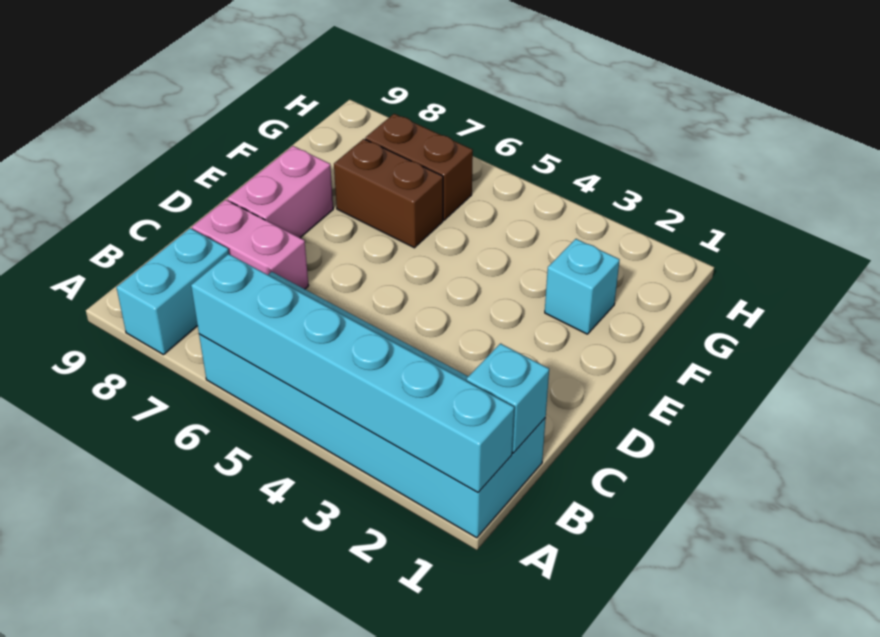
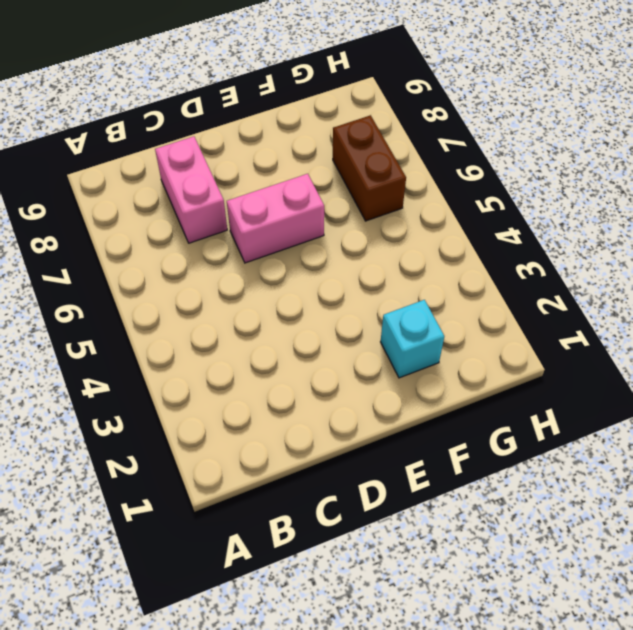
pink 1x2 brick [227,174,324,263] -> pink 1x2 brick moved to [227,146,333,238]
none -> cyan 2x6 brick [199,272,546,538]
none -> cyan 1x2 brick [116,228,229,355]

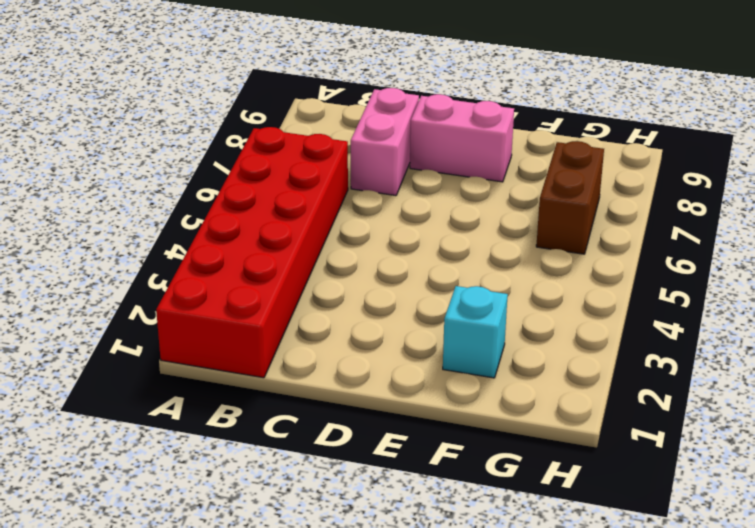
red 2x6 brick [156,127,348,378] -> cyan 2x6 brick [199,272,546,538]
none -> cyan 1x2 brick [116,228,229,355]
none -> brown 1x2 brick [334,139,443,248]

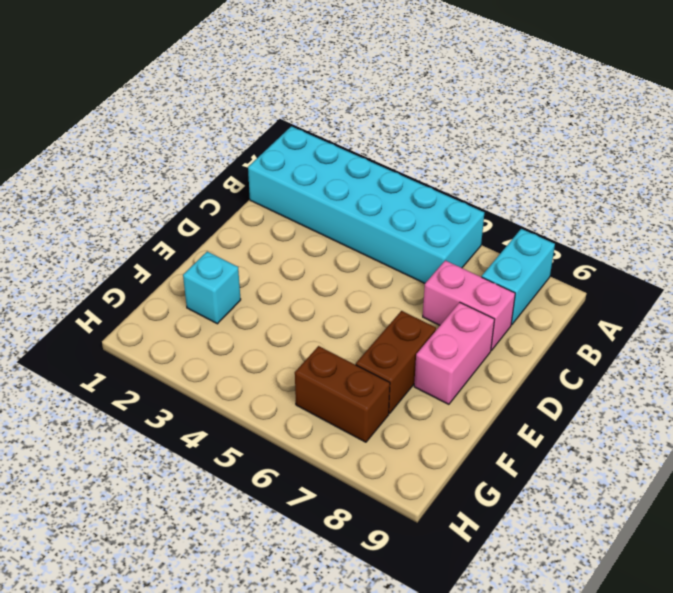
brown 1x2 brick [356,311,436,414] -> brown 1x2 brick turned to [334,139,443,248]
none -> cyan 1x6 brick [191,254,514,492]
none -> cyan 1x1 brick [467,344,549,453]

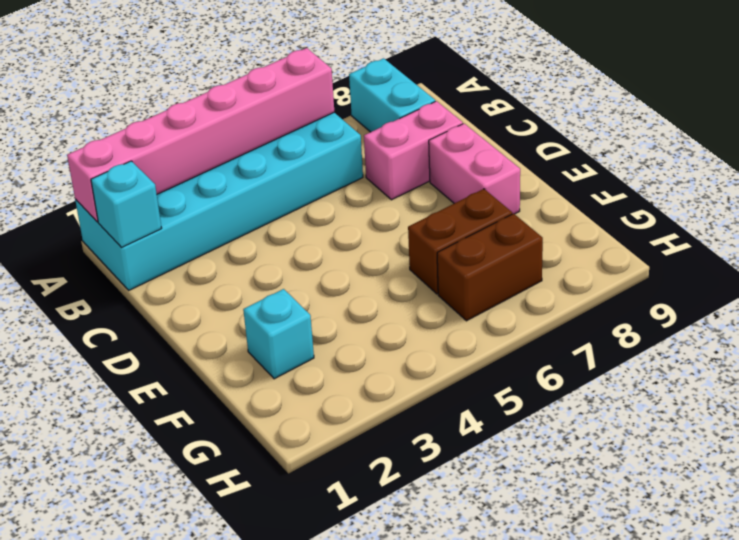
pink 1x6 brick [67,48,334,222] -> cyan 1x6 brick [191,254,514,492]

